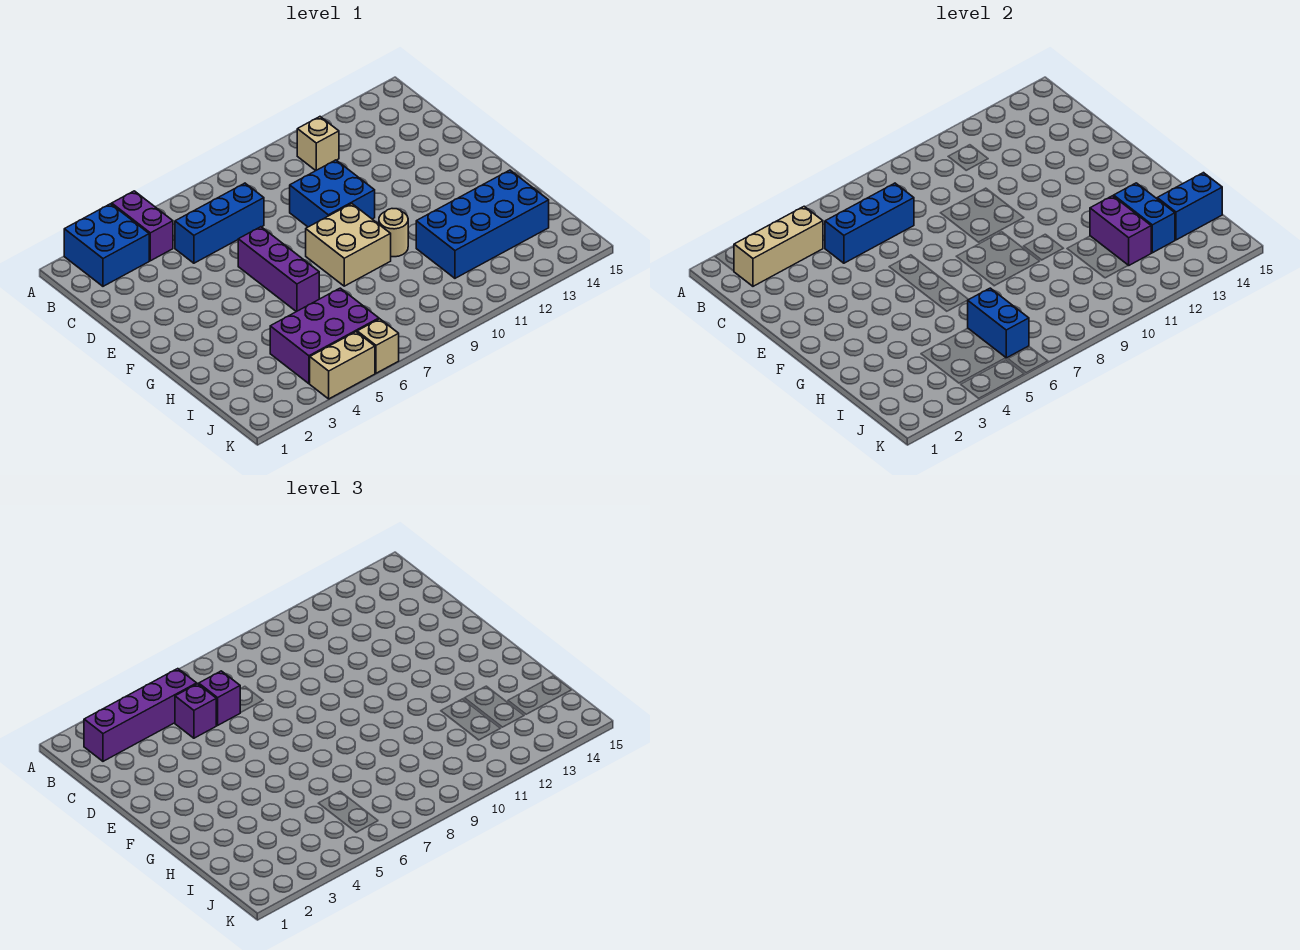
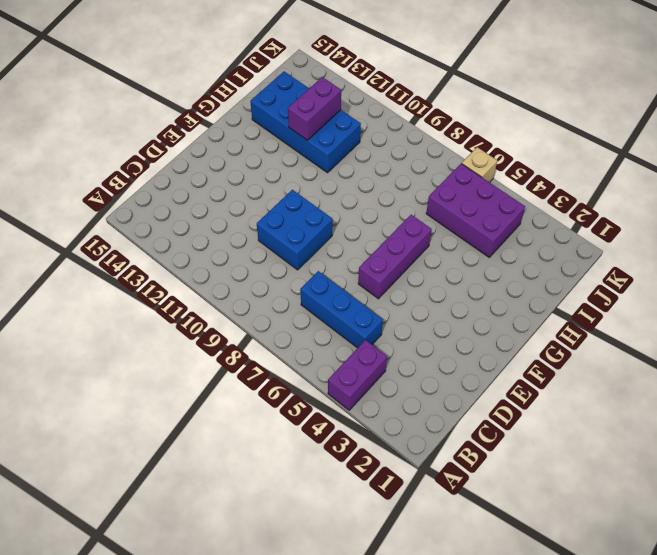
none -> blue 2x2 brick [64,204,149,286]
none -> tan 1x1 brick [297,117,339,171]
none -> tan 2x2 brick [306,204,391,286]

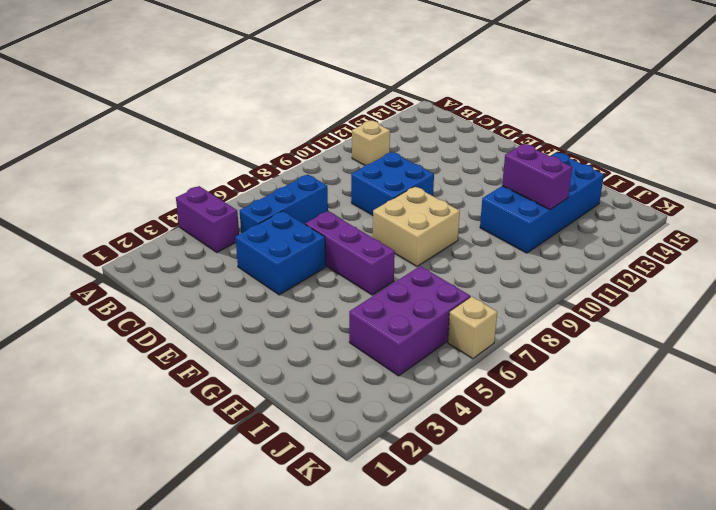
blue 2x2 brick [235,211,326,295] -> blue 2x2 brick moved to [64,204,149,286]
none -> tan 1x1 round brick [379,209,408,257]
none -> tan 1x2 brick [310,332,375,399]
none -> tan 1x3 brick [734,206,823,286]

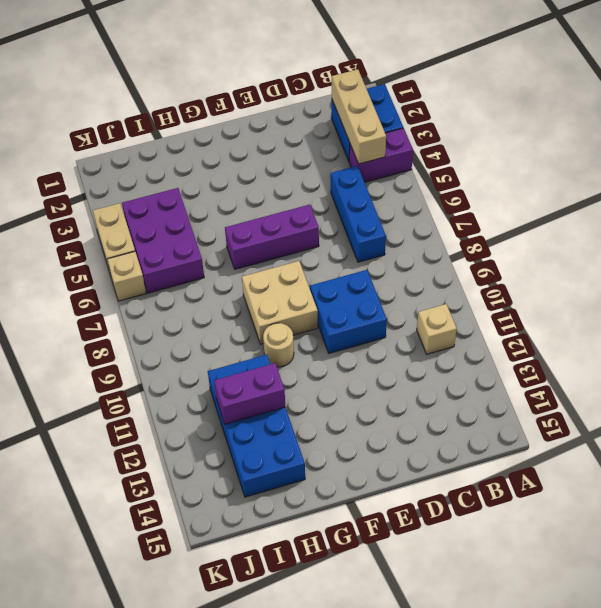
none -> blue 1x3 brick [825,183,914,263]
none -> blue 1x2 brick [1114,183,1175,253]
none -> blue 1x2 brick [968,288,1029,358]

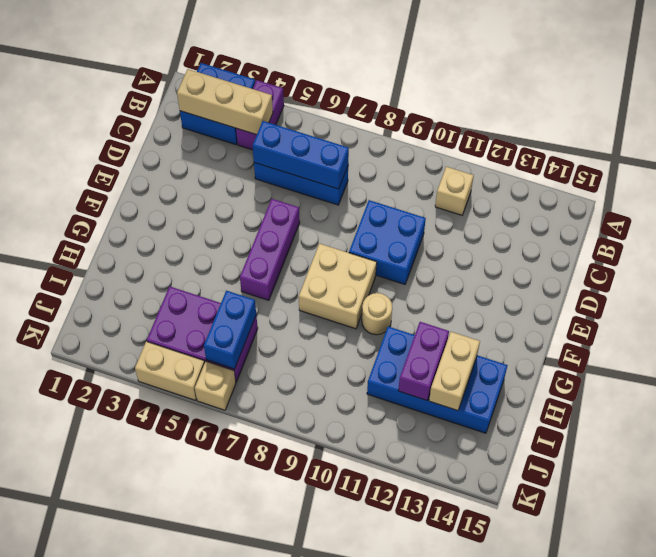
tan 1x2 brick [429,332,480,411] -> blue 1x2 brick [1114,183,1175,253]
none -> blue 1x2 brick [1157,173,1222,240]
none -> purple 1x4 brick [84,669,197,761]
none -> purple 1x1 brick [175,684,216,738]

